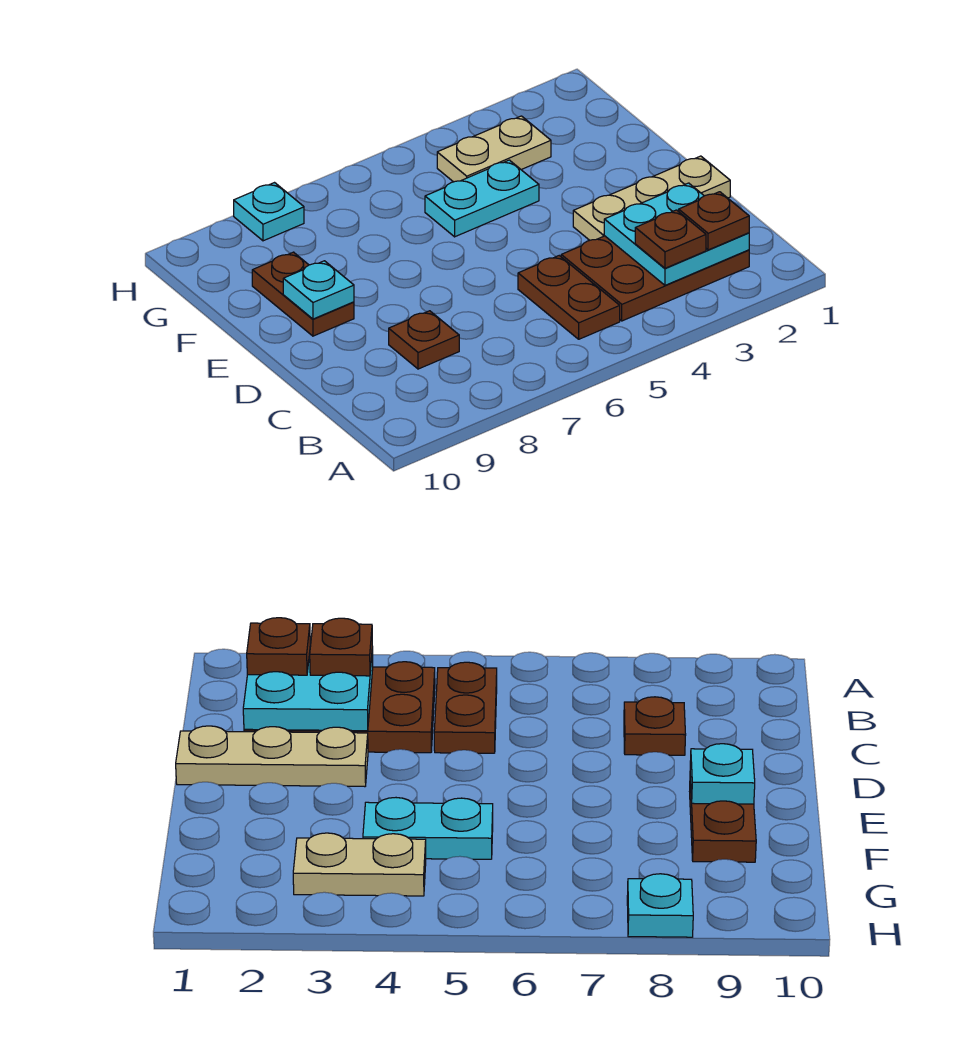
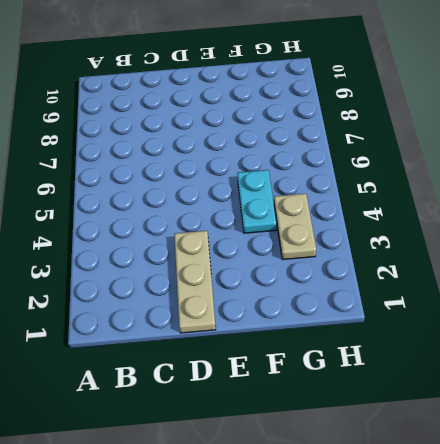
none -> brown 2x3 plate [561,236,749,321]
none -> brown 1x2 plate [518,256,620,339]
none -> brown 1x1 plate [389,311,459,369]

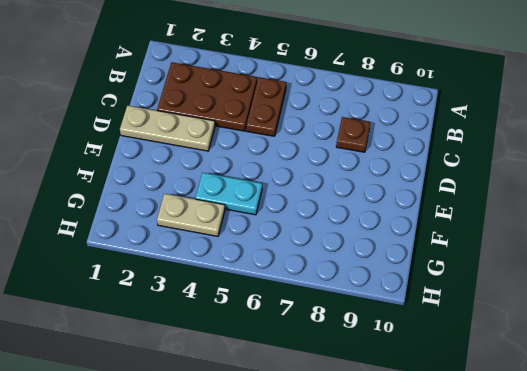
none -> brown 1x2 plate [252,252,354,336]
none -> cyan 1x1 plate [234,183,304,241]
none -> cyan 2x2 plate [604,183,749,285]

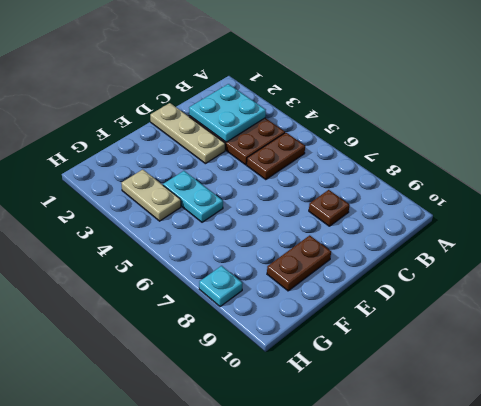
none -> cyan 1x1 plate [283,261,354,319]
none -> brown 1x1 plate [679,192,749,250]
none -> brown 1x1 plate [635,210,706,268]

